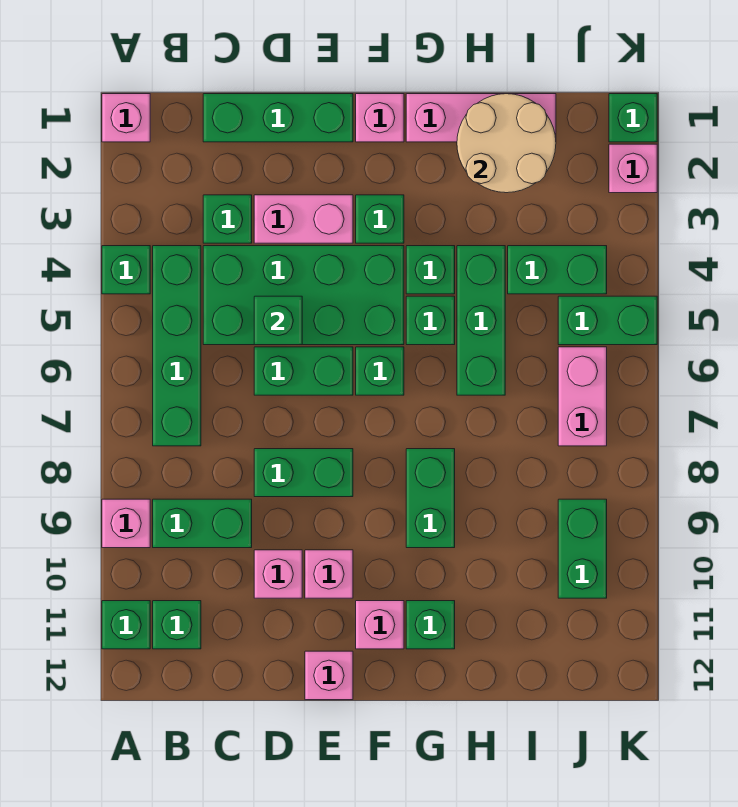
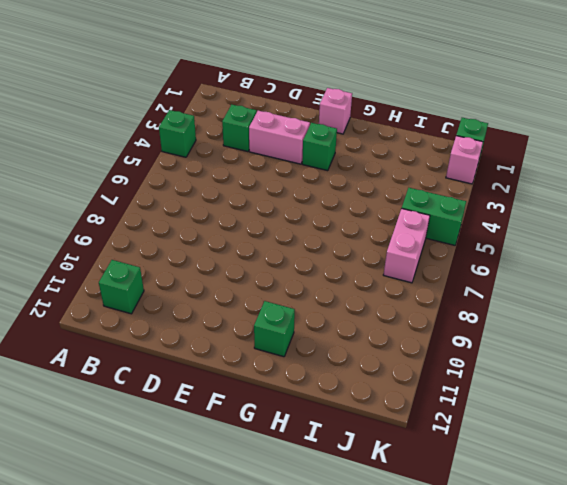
none -> pink 1x1 brick [102,94,150,142]
none -> pink 1x1 brick [102,499,150,548]
none -> green 1x1 brick [102,601,150,649]
none -> green 1x4 brick [153,246,201,446]

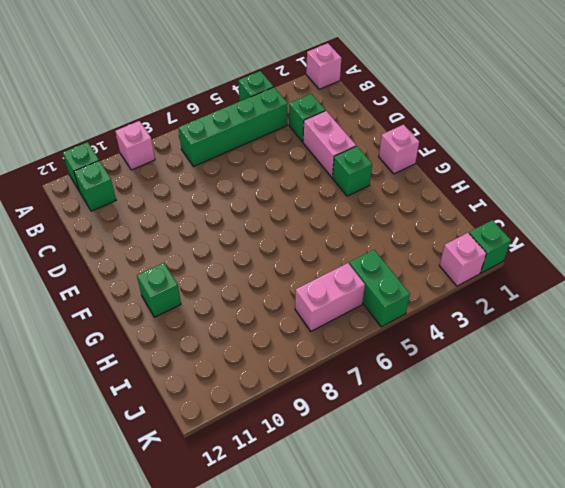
none -> green 1x2 brick [153,499,252,548]
none -> green 1x3 brick [203,94,353,142]
none -> green 2x4 brick [203,246,404,345]
none -> green 1x2 brick [254,347,353,395]

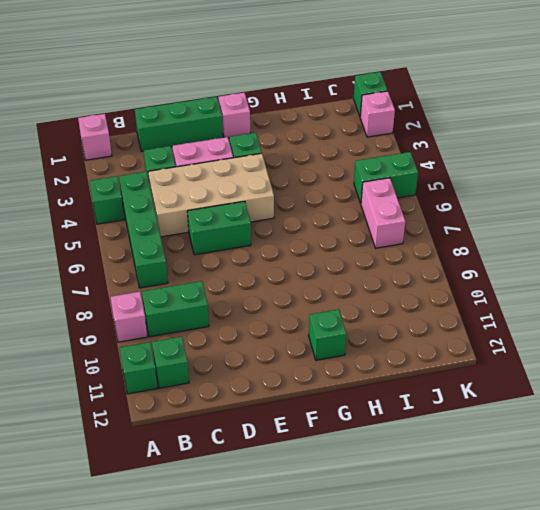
tan 2x4 brick [148,153,274,237] -> green 2x4 brick [203,246,404,345]
none -> green 1x2 brick [254,449,353,497]
none -> pink 1x1 brick [254,550,302,598]
none -> pink 1x1 brick [305,550,353,598]
none -> pink 1x1 brick [305,651,353,700]

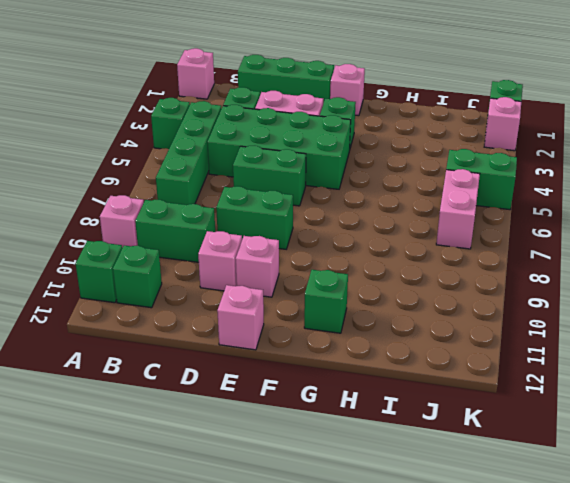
none -> green 1x1 brick [356,347,404,395]
none -> pink 1x1 brick [356,601,404,649]
none -> pink 1x3 brick [406,94,556,142]
none -> green 1x1 brick [406,246,455,294]

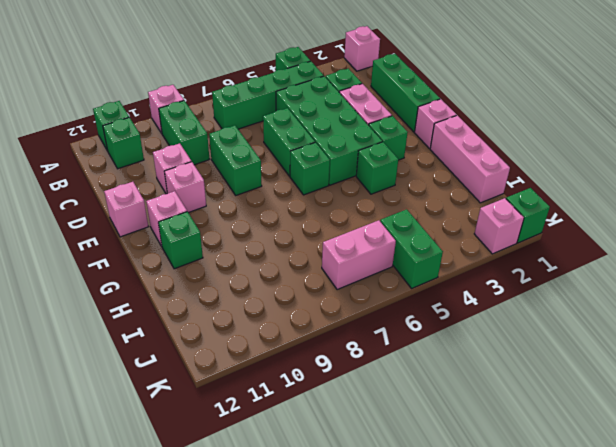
none -> green 1x1 brick [406,296,455,345]
none -> green 1x2 brick [406,449,455,548]
none -> green 1x3 brick [457,246,505,395]
none -> green 1x2 brick [508,246,607,294]

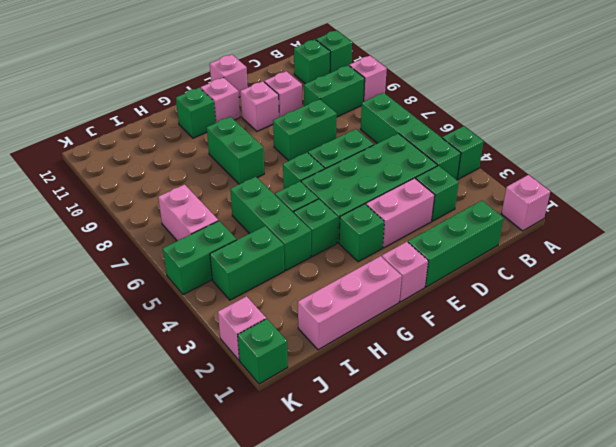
none -> green 1x2 brick [558,499,607,598]
none -> green 1x1 brick [254,296,302,345]
none -> tan 2x2 round brick [457,94,556,193]

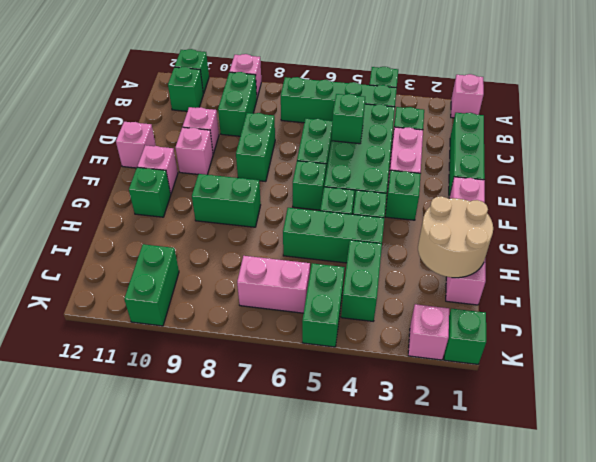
green 1x2 brick [124,244,179,326] -> green 1x2 brick turned to [558,499,607,598]

